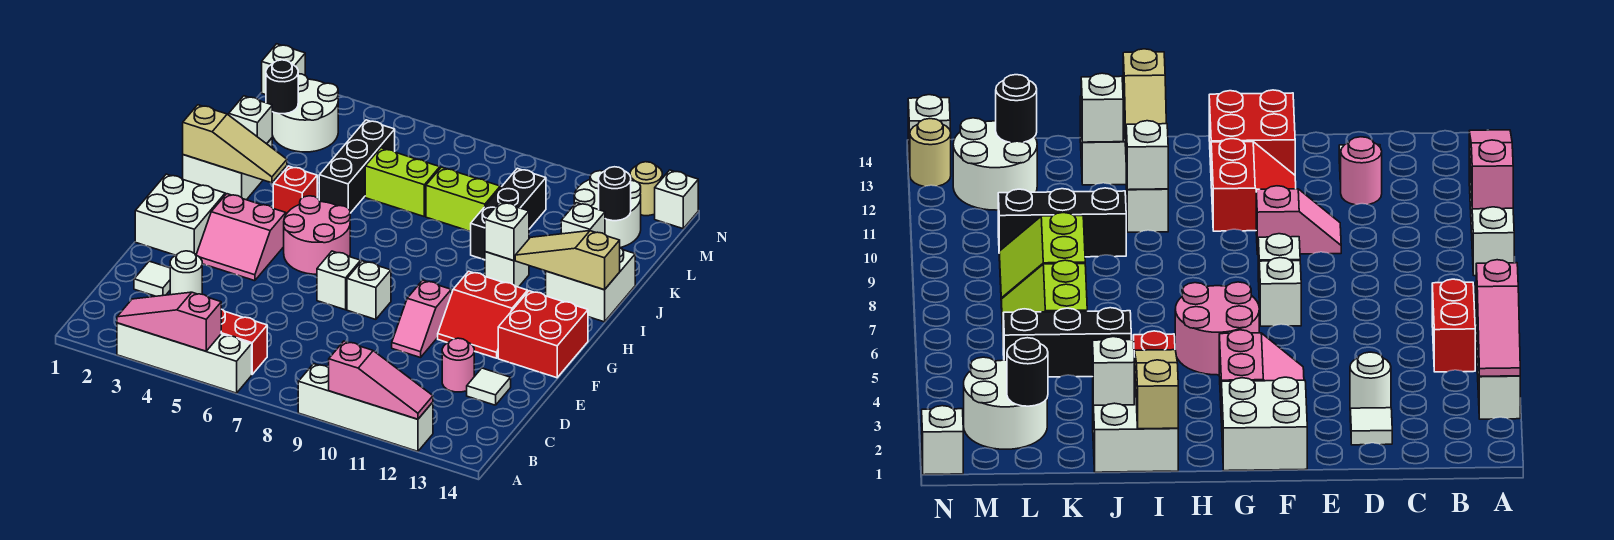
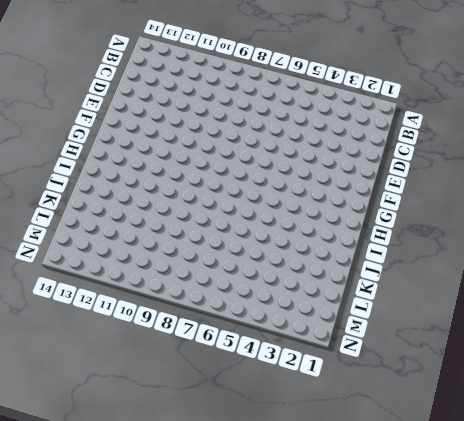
none -> white 1x4 brick [117,323,252,393]
none -> white 1x4 brick [298,364,433,451]
none -> red 1x2 brick [221,309,267,374]
none -> white 1x1 tile [134,261,170,296]

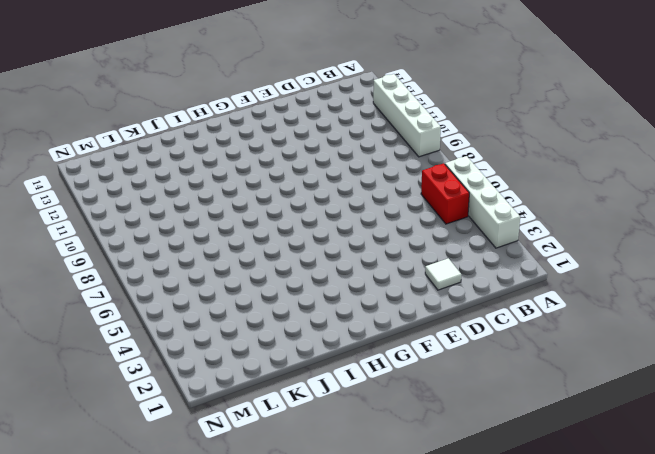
none -> white 1x1 round brick [170,251,202,295]
none -> pink 1x1 round brick [442,338,474,392]
none -> white 1x1 tile [467,368,511,405]
none -> pink 1x2 slope [392,280,451,358]

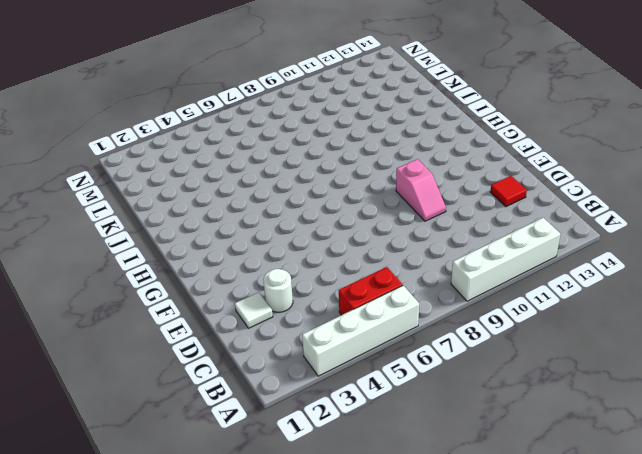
red 1x1 tile [490,176,527,207] -> white 1x1 tile [467,368,511,405]
none -> pink 1x1 round brick [442,338,474,392]
none -> white 2x2 brick [135,174,225,255]
none -> pink 2x2 slope [196,194,286,281]
none -> white 1x1 brick [317,251,361,310]

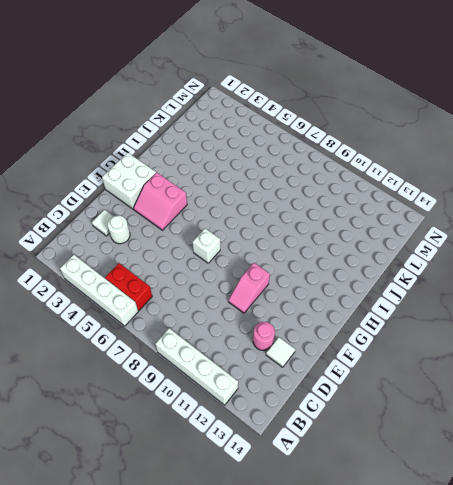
none -> white 1x1 brick [347,261,391,319]
none -> red 2x2 slope [438,271,528,358]
none -> red 2x2 brick [498,291,588,378]
none -> pink 2x2 round brick [284,196,350,274]

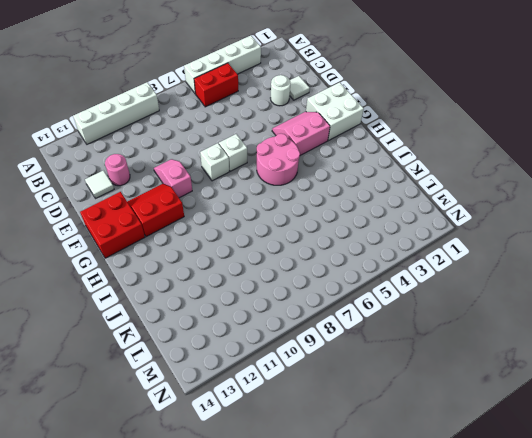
none -> white 2x2 brick [183,138,272,200]
none -> red 1x1 brick [273,166,317,214]
none -> white 1x1 brick [485,252,529,287]
none -> white 2x2 brick [546,248,635,322]

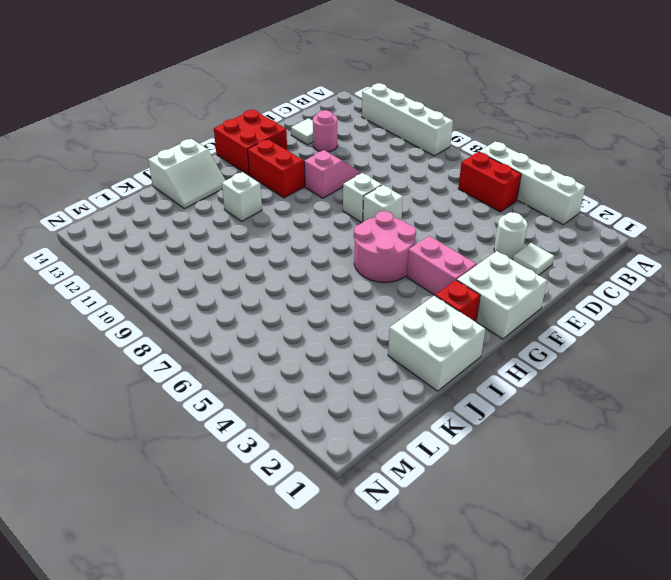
red 1x1 brick [435,280,480,322] -> red 1x1 brick moved to [273,166,317,214]
white 2x2 slope [148,139,226,209] -> white 2x2 brick [546,248,635,322]
none -> black 1x3 brick [319,120,395,213]
none -> black 1x3 brick [471,168,546,260]
none -> lime 2x2 slope [365,148,441,216]
none -> lime 2x2 slope [426,167,501,232]

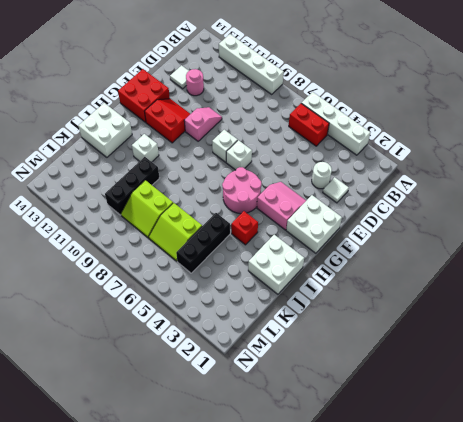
none -> white 2x2 round brick [272,74,338,152]
none -> white 2x2 round brick [574,171,641,248]
none -> white 1x1 brick [262,44,305,95]
none -> tan 1x1 round brick [630,162,662,216]

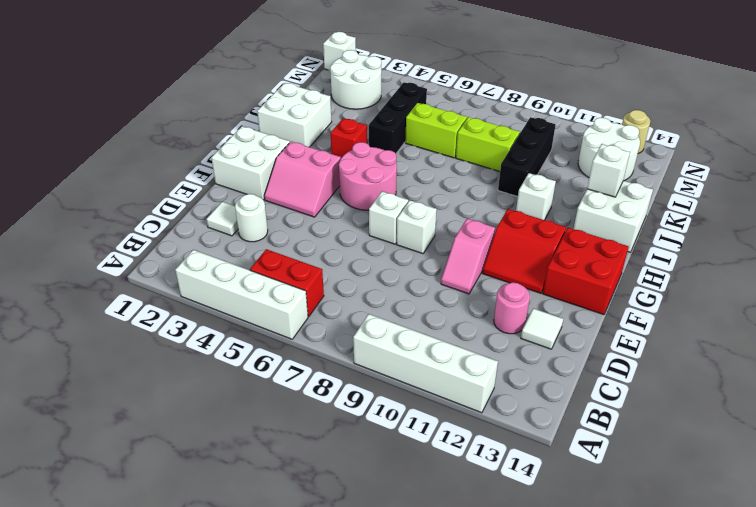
none -> white 1x1 brick [655,170,698,229]
none -> pink 1x3 slope [117,292,221,351]
none -> pink 1x3 slope [329,341,433,419]
none -> tan 1x3 slope [183,105,287,183]

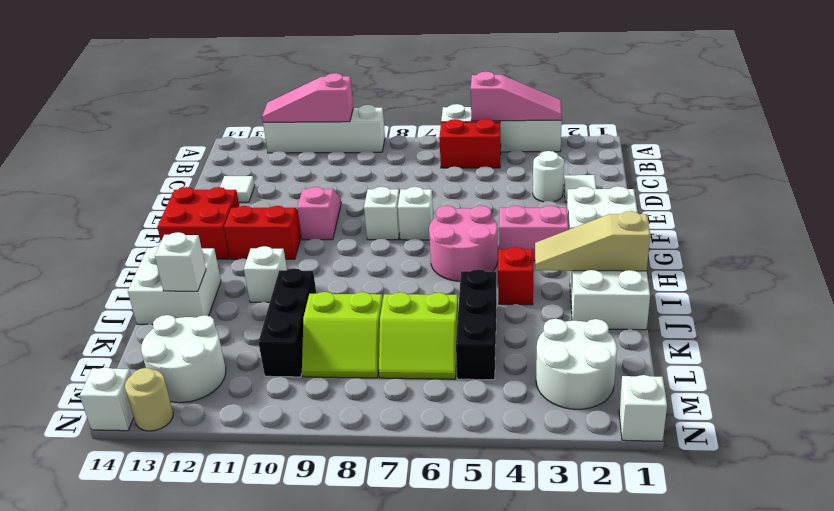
none -> pink 1x1 round brick [442,338,474,392]
none -> white 1x1 brick [485,202,529,261]
none -> tan 1x3 slope [515,231,620,290]
none -> white 1x1 brick [229,96,272,144]

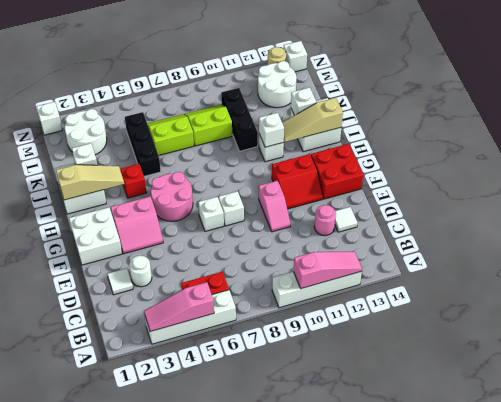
none -> black 1x1 round brick [266,60,298,114]
none -> black 1x1 round brick [599,167,631,221]

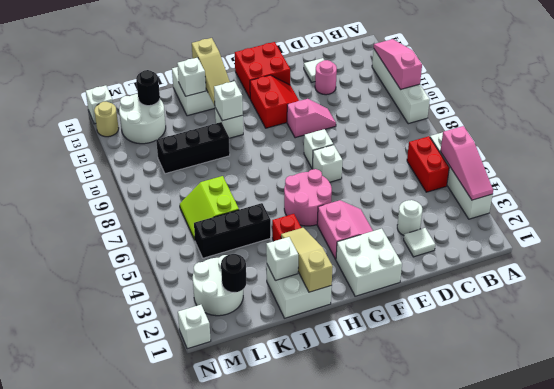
none -> lime 2x2 slope [426,167,501,232]

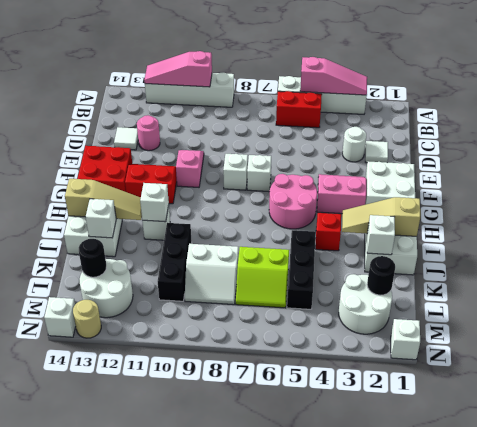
white 2x2 slope [185,244,238,305] -> lime 2x2 slope [426,167,501,232]

